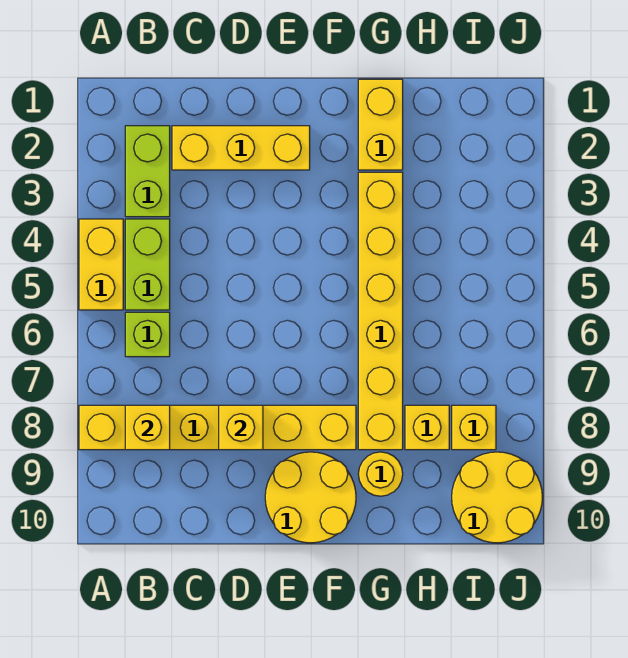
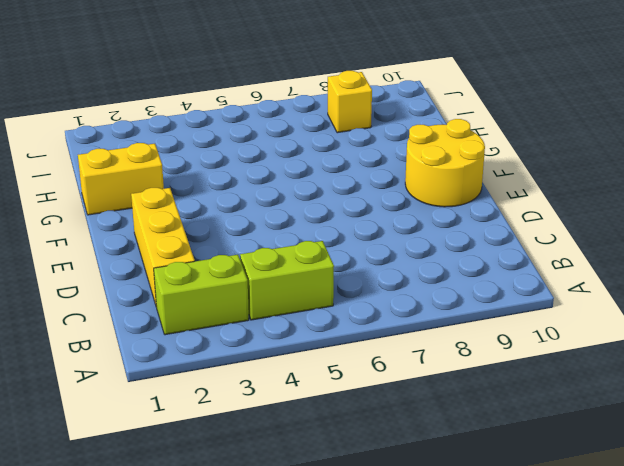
none -> yellow 1x2 brick [79,219,123,310]
none -> yellow 1x6 brick [79,405,356,450]
none -> lime 1x1 brick [125,312,170,357]

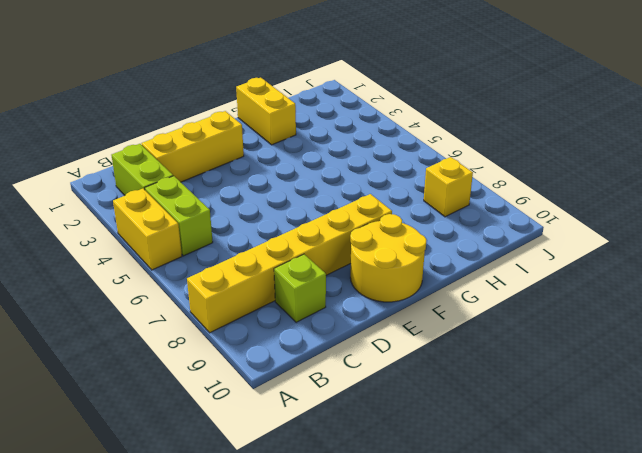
lime 1x1 brick [274,254,326,322] -> lime 1x1 brick moved to [125,312,170,357]
none -> yellow 1x6 brick [358,172,403,450]
none -> yellow 1x1 round brick [358,452,403,496]
none -> yellow 1x1 brick [405,405,449,450]

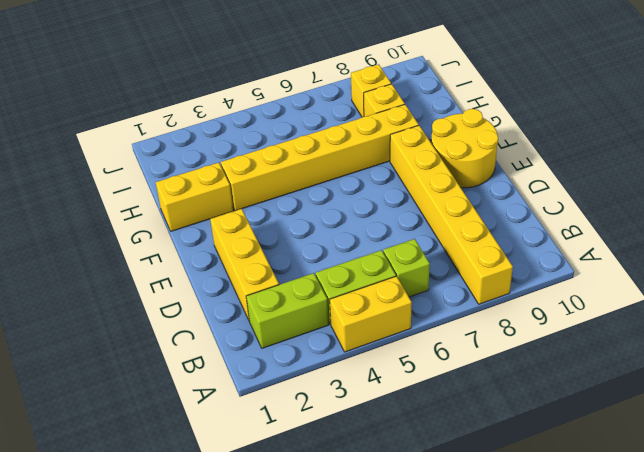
none -> yellow 1x1 round brick [358,452,403,496]
none -> yellow 2x2 round brick [452,452,542,543]
none -> yellow 1x1 brick [125,405,170,450]

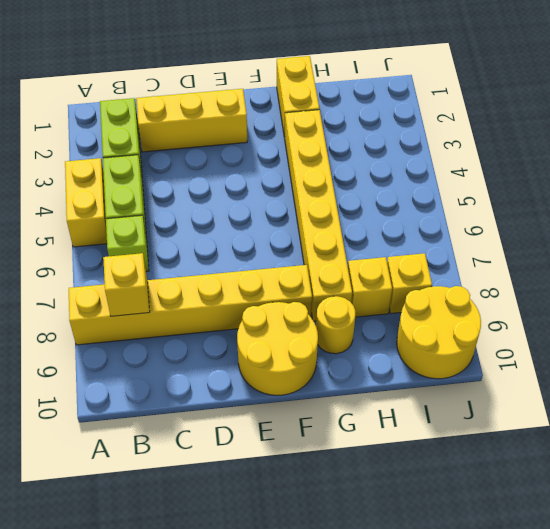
none -> yellow 1x1 brick [219,405,263,450]

